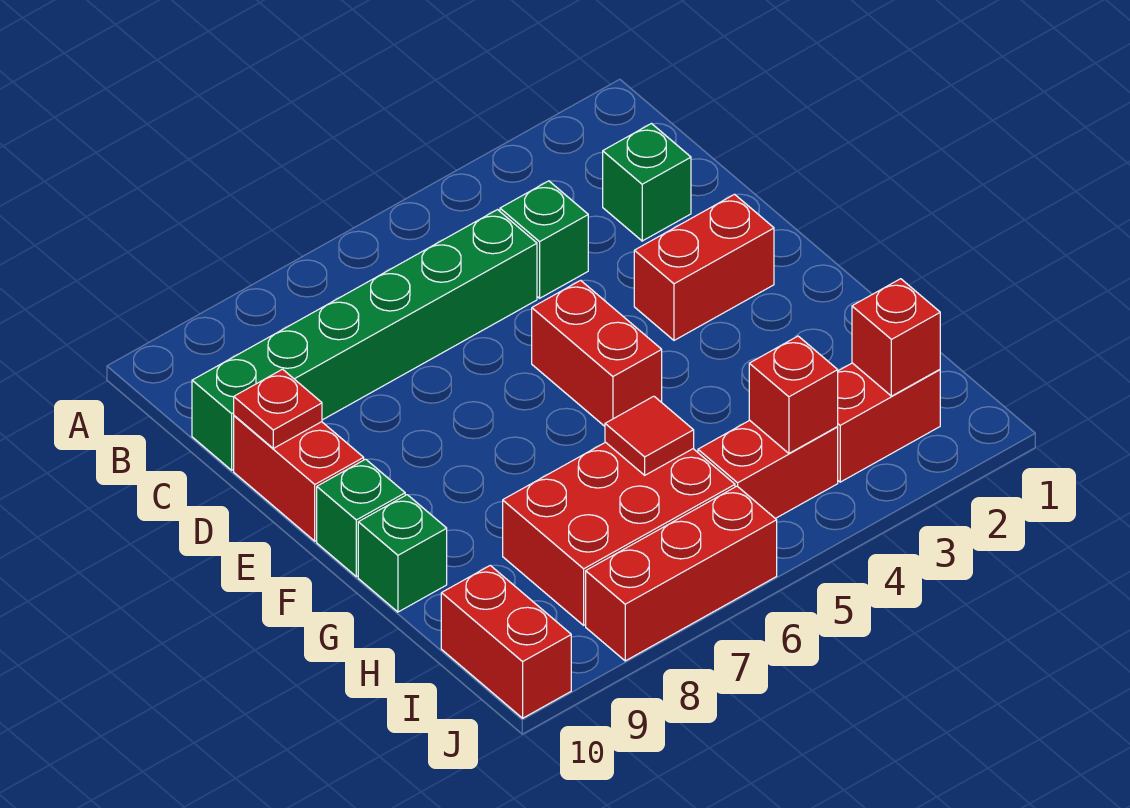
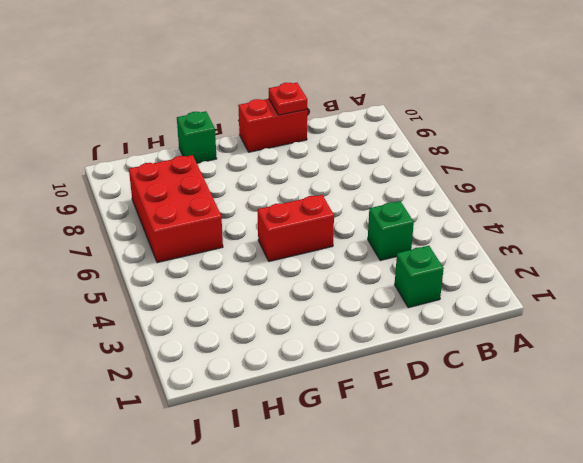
none -> green 1x6 brick [192,210,537,470]
none -> red 1x2 brick [634,194,774,340]
none -> green 1x1 brick [317,459,405,577]

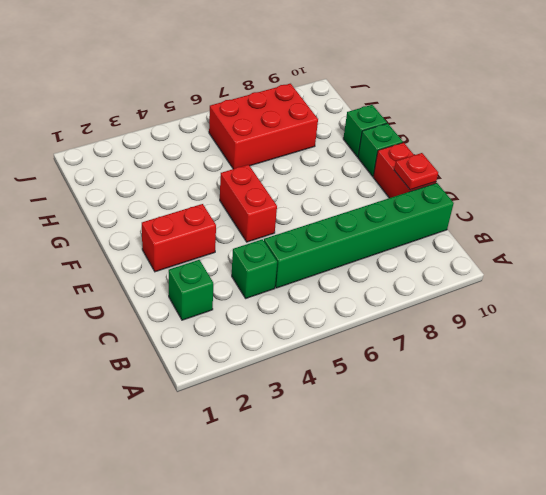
none -> red 1x2 brick [838,363,940,482]
none -> red 1x2 brick [698,420,838,519]
none -> red 1x2 brick [441,565,571,718]

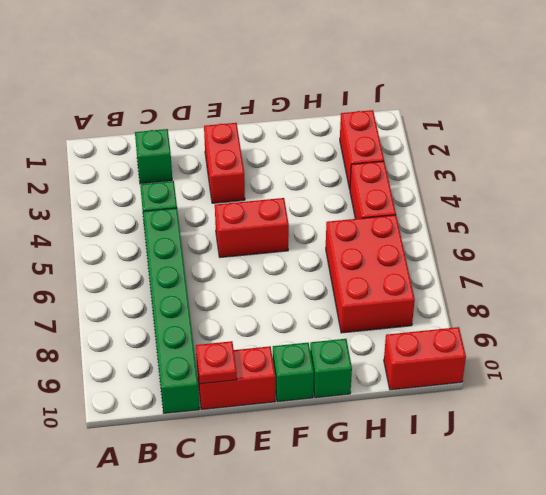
none -> red 1x3 brick [586,486,777,661]
none -> red 1x1 tile [605,396,694,475]
none -> red 1x1 brick [852,279,940,396]

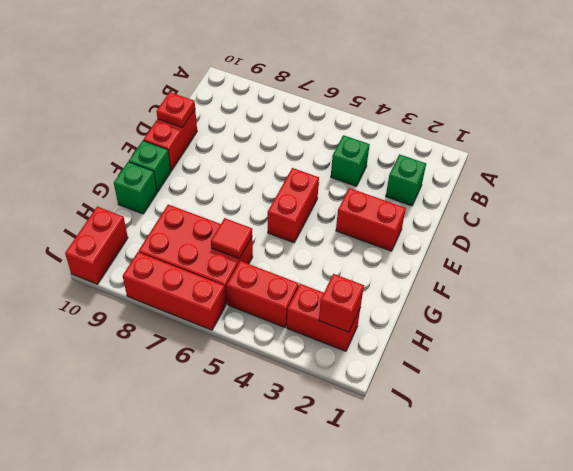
none -> green 1x6 brick [192,210,537,470]
none -> red 1x1 brick [749,336,838,453]

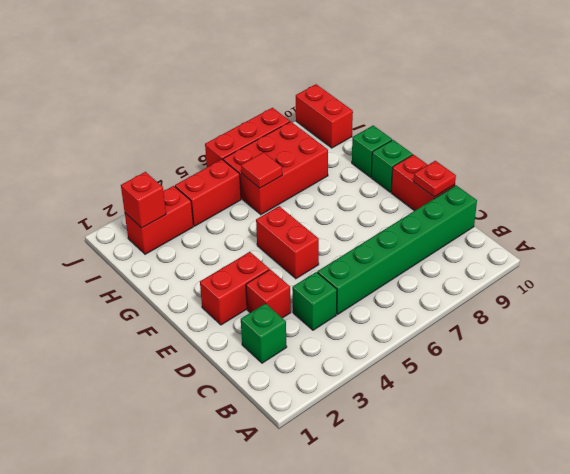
red 1x1 brick [246,269,291,318] -> red 1x1 brick moved to [749,336,838,453]

